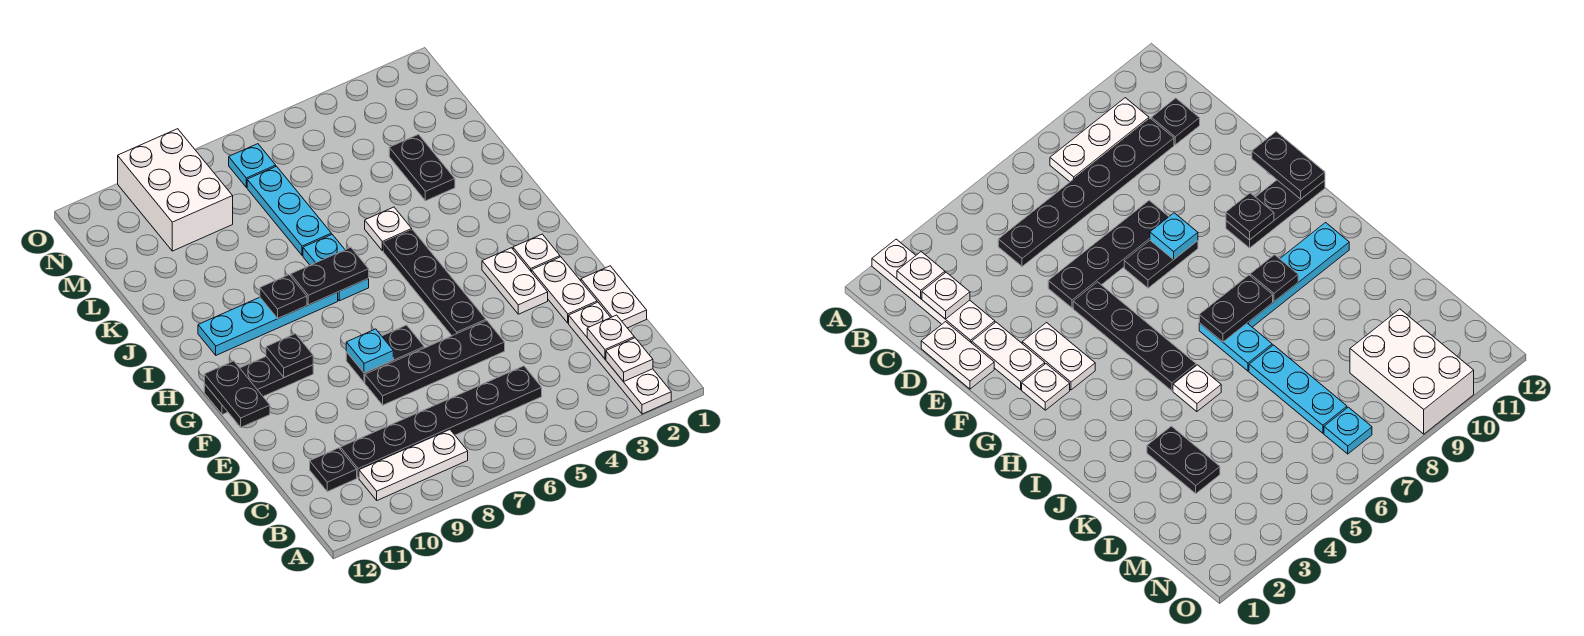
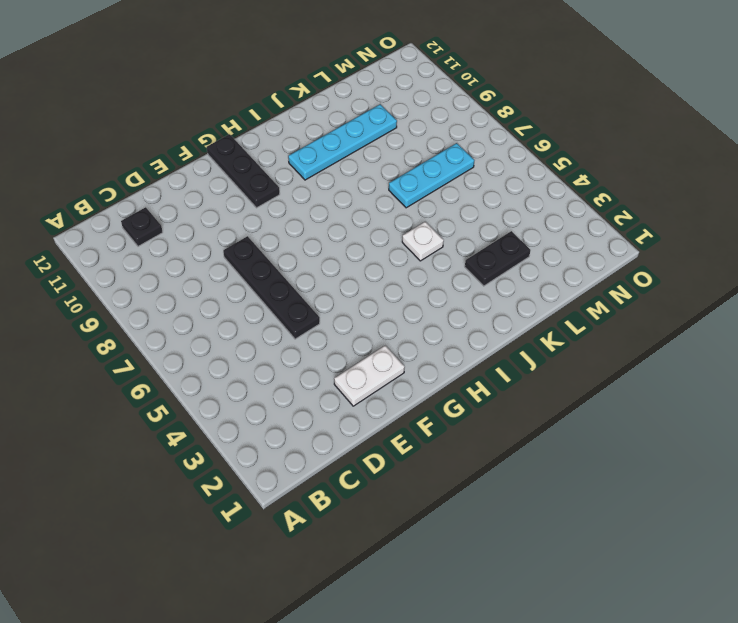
cyan 1x4 plate [288,104,397,180] -> cyan 1x4 plate turned to [198,292,338,355]
none -> white 1x4 plate [569,302,671,414]
none -> white 1x3 plate [359,430,468,500]
none -> black 1x6 plate [340,366,542,478]

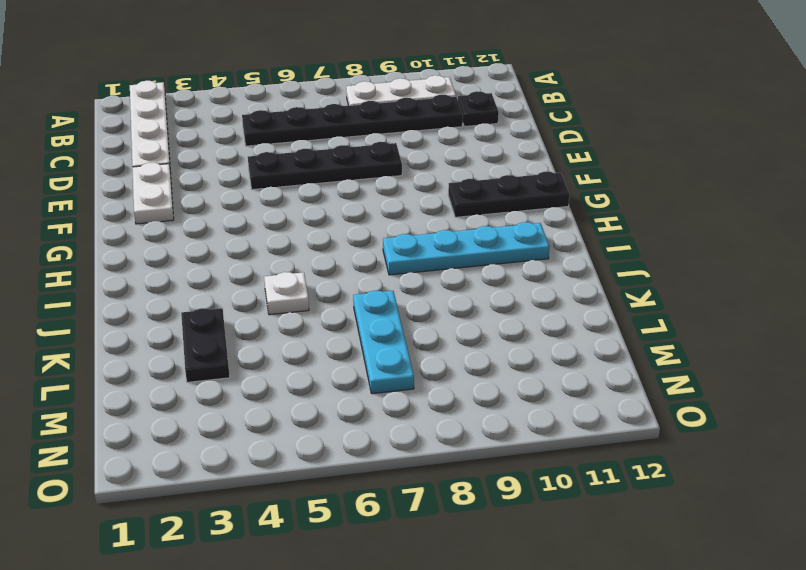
none -> white 1x2 plate [581,266,647,328]
none -> white 1x2 plate [482,248,548,314]
none -> black 1x4 plate [383,230,486,336]

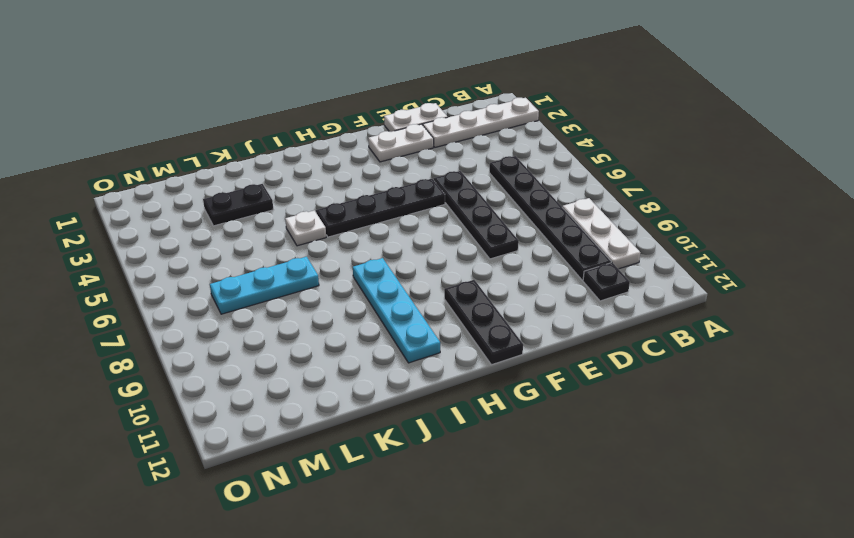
none -> white 1x2 plate [482,248,548,314]
none -> black 1x2 plate [346,325,424,383]
none -> white 1x1 plate [513,234,560,272]

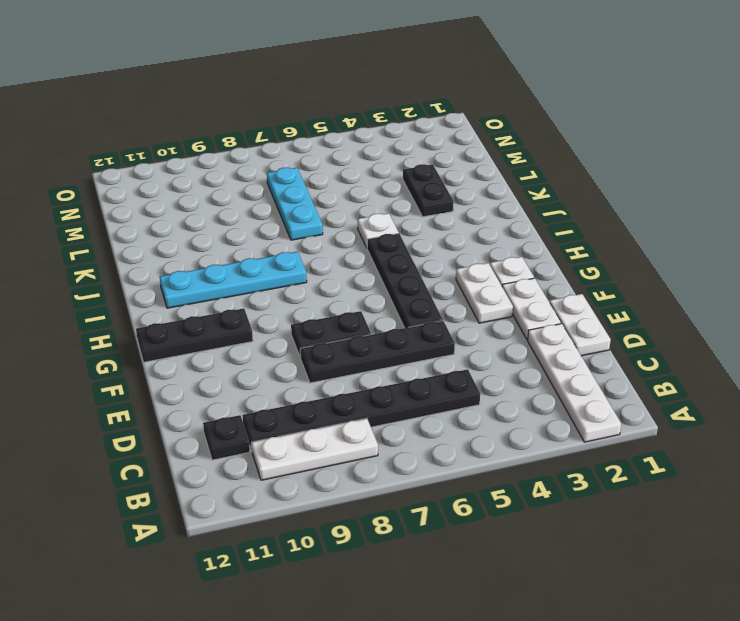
none -> cyan 1x2 plate [303,234,369,301]
none -> white 2x3 brick [118,129,233,251]
none -> cyan 1x1 plate [229,144,276,187]

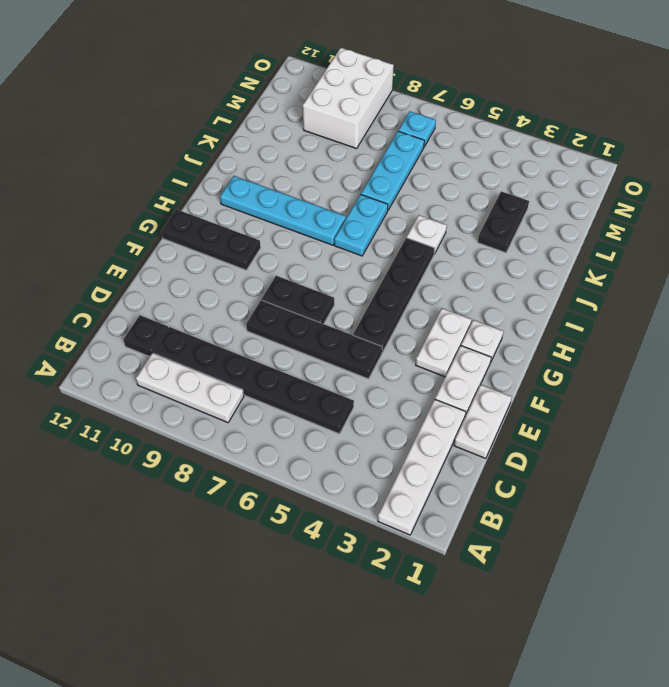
none -> white 1x1 plate [606,338,653,382]
none -> white 1x1 plate [587,315,634,359]
none -> cyan 1x1 plate [346,329,393,373]

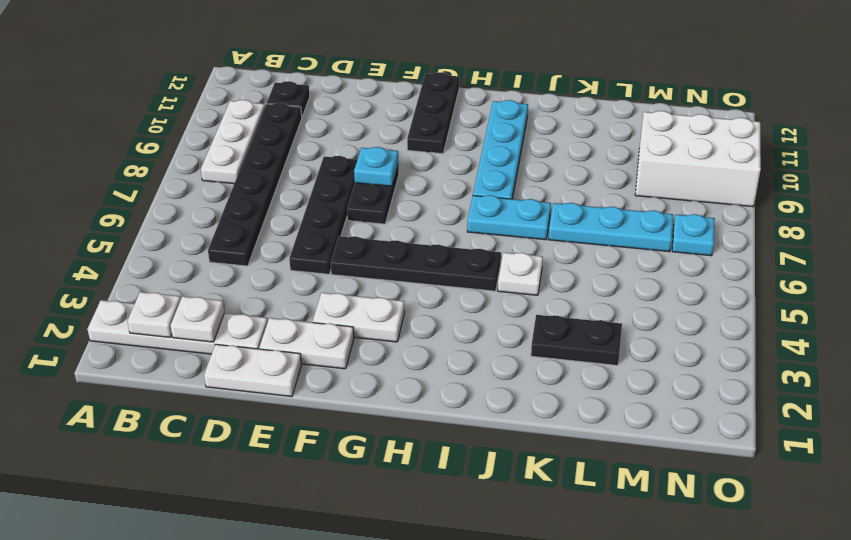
none -> white 1x1 plate [513,234,560,272]
none -> black 1x2 plate [204,361,270,427]
none -> black 1x1 plate [266,334,313,377]

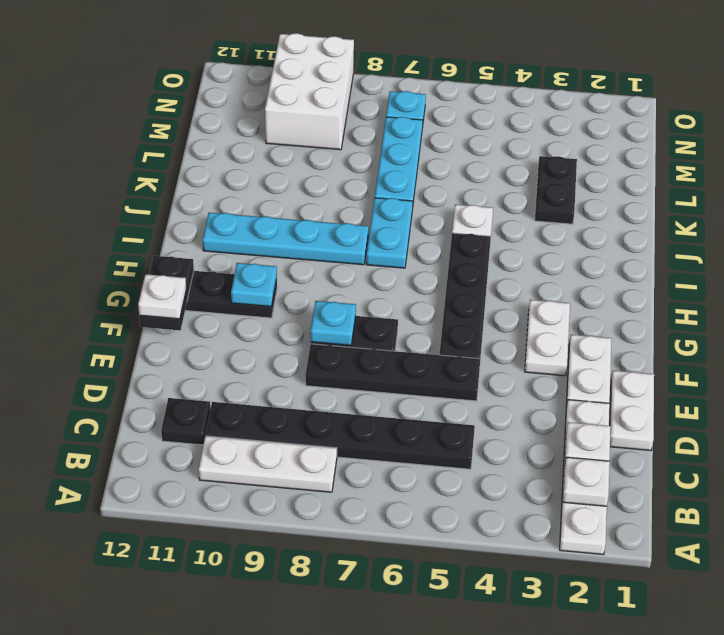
white 1x1 plate [138,274,186,319] -> white 1x1 plate moved to [513,234,560,272]
cyan 1x1 plate [231,263,277,307] -> black 1x1 plate [266,334,313,377]
none -> black 1x2 plate [291,247,369,305]
none -> black 1x1 plate [260,275,307,318]

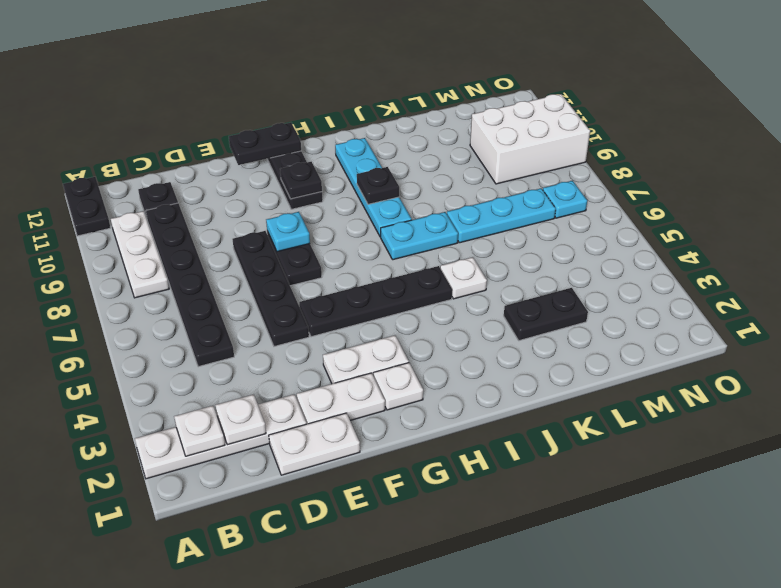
black 1x2 plate [63,177,111,236] -> black 1x2 plate moved to [291,247,369,305]

